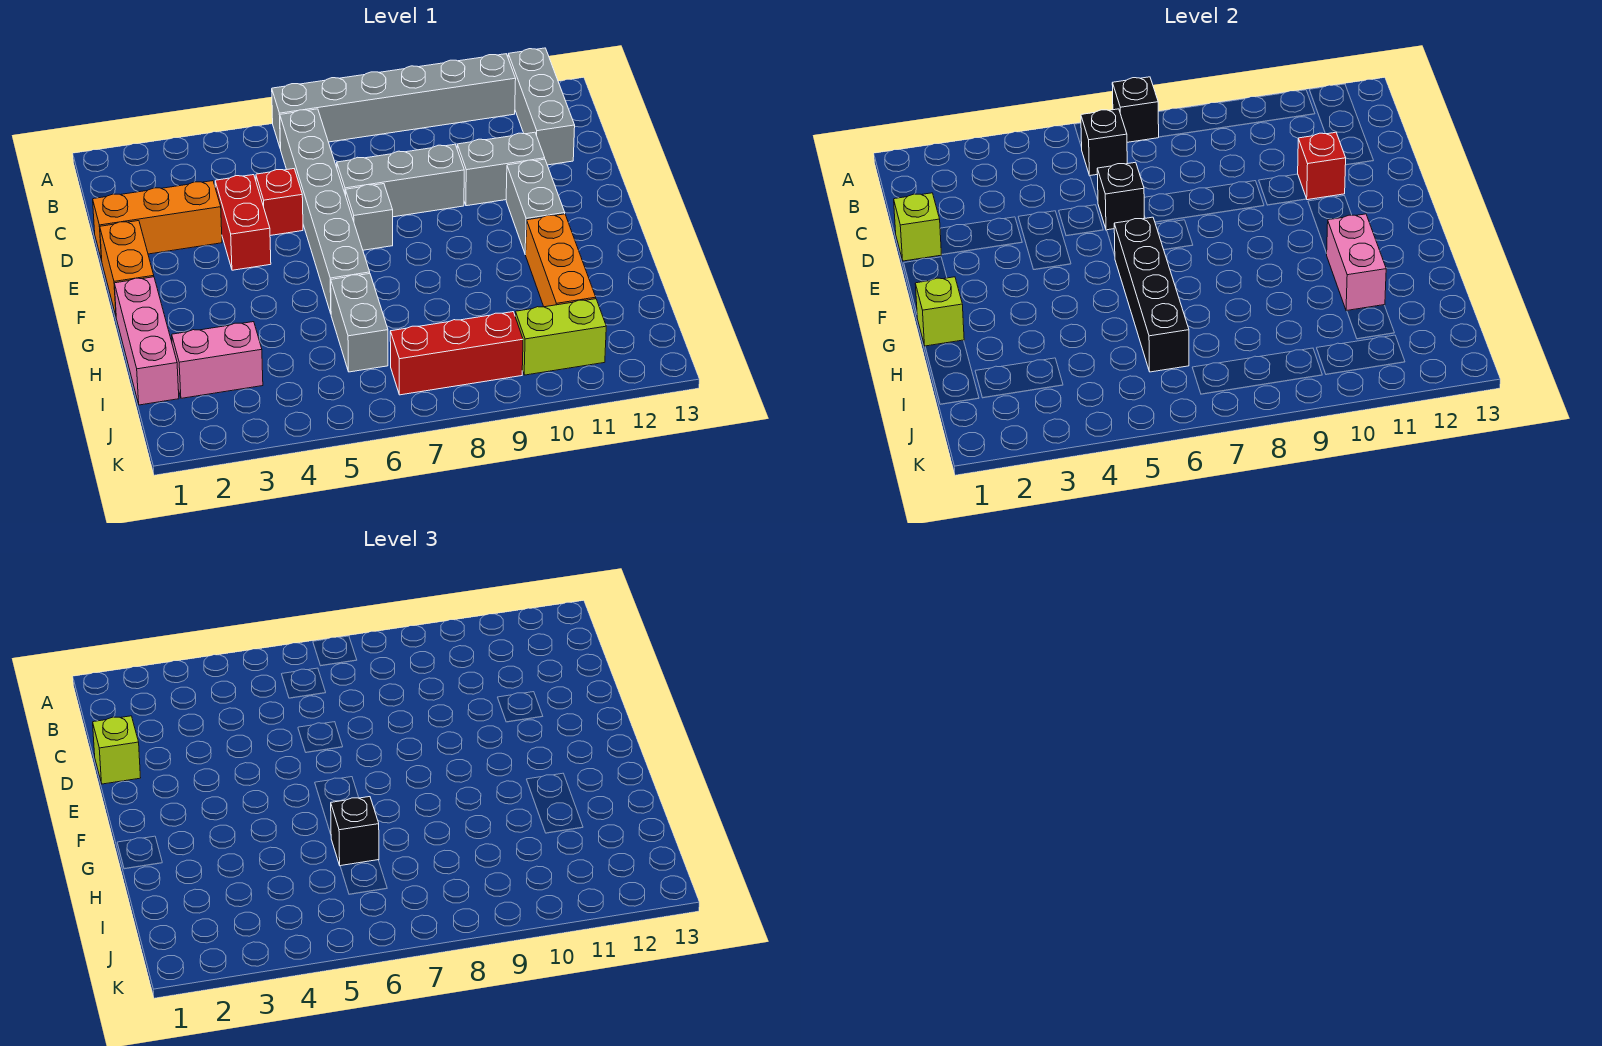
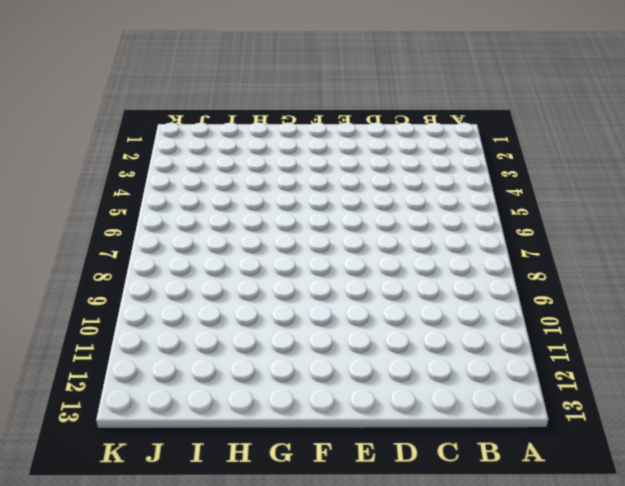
none -> grey 1x6 brick [272,54,516,149]
none -> grey 1x3 brick [508,48,575,165]
none -> grey 1x6 brick [280,109,370,313]

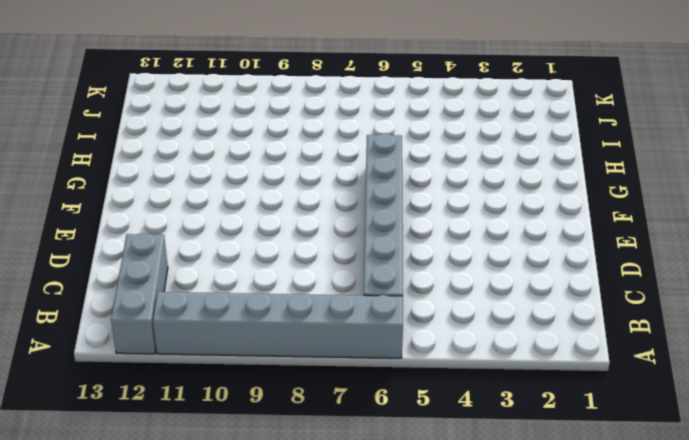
none -> orange 1x3 brick [93,181,222,261]
none -> red 1x2 brick [215,175,271,270]
none -> red 1x1 brick [256,169,303,236]

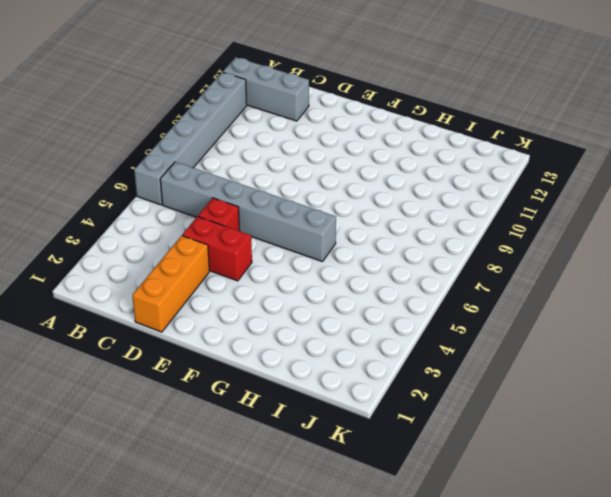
none -> grey 1x3 brick [337,144,464,217]
none -> grey 1x2 brick [457,132,545,206]
none -> orange 1x2 brick [100,221,154,315]

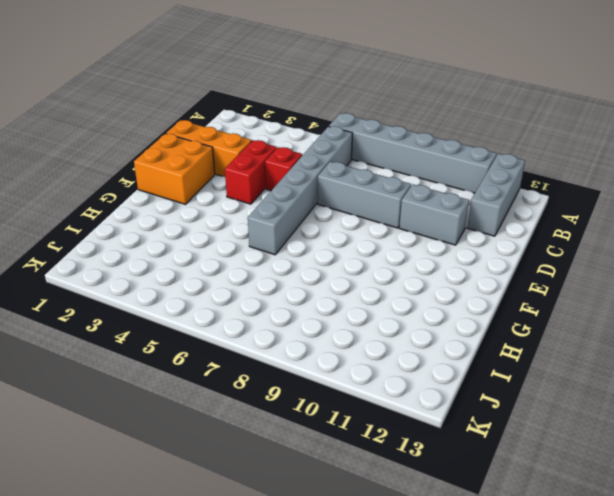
orange 2x2 brick [134,134,215,204] -> orange 1x2 brick [100,221,154,315]
none -> grey 1x1 brick [345,184,393,250]
none -> grey 1x2 brick [506,159,565,254]
none -> pink 1x3 brick [114,277,179,405]

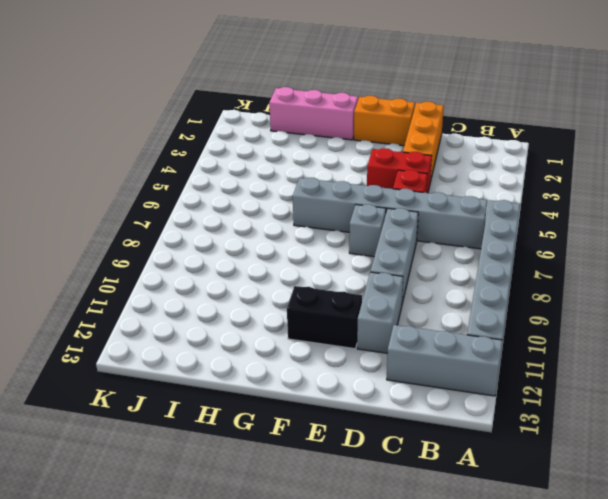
black 1x2 brick [287,286,362,349] -> grey 1x2 brick [506,159,565,254]
none -> orange 1x3 brick [525,214,596,307]
none -> grey 1x2 brick [331,274,388,372]
none -> pink 1x2 brick [172,322,263,398]

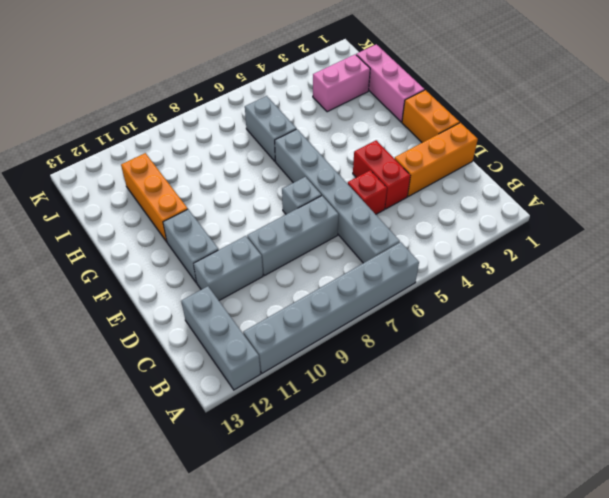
none -> red 1x3 brick [390,312,523,395]
none -> lime 1x2 brick [515,299,606,375]
none -> black 1x1 brick [1112,77,1159,142]

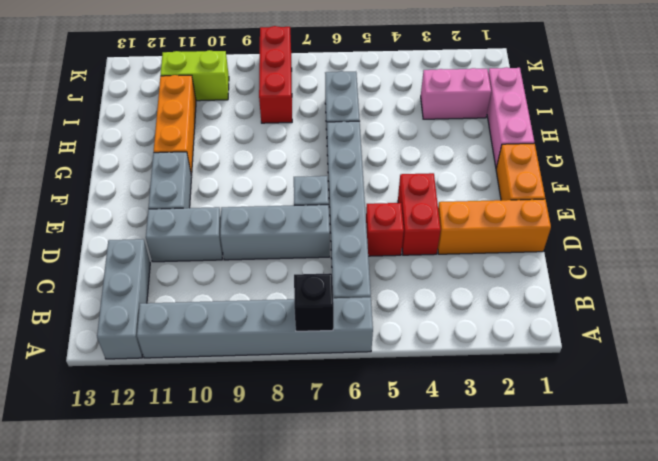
red 1x3 brick [259,26,292,123] -> red 1x3 brick turned to [390,312,523,395]
none -> black 1x1 brick [1081,109,1127,176]
none -> lime 1x1 brick [894,193,942,261]
none -> black 1x1 brick [1097,162,1144,230]

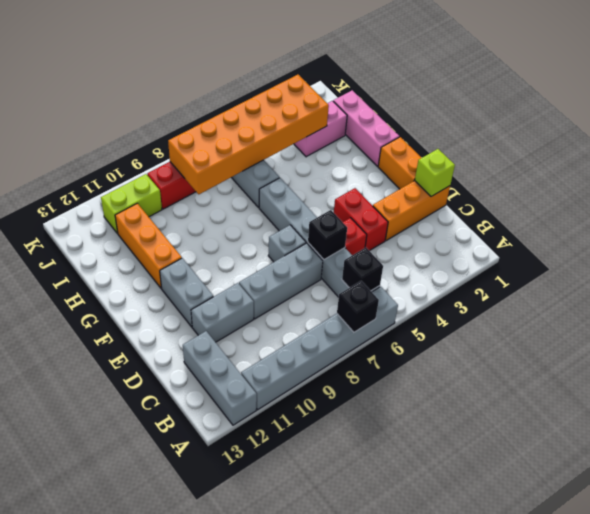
orange 2x6 brick [168,75,329,194] -> black 1x4 brick [1114,217,1189,372]
none -> red 1x1 brick [1298,132,1346,200]
none -> lime 1x1 brick [915,277,964,346]
none -> pink 1x2 brick [1327,214,1386,311]

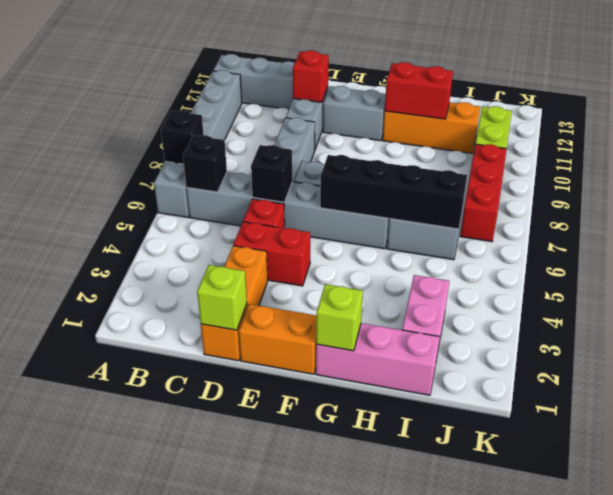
red 1x2 brick [385,62,453,119] -> pink 1x2 brick [1327,214,1386,311]
none -> lime 1x1 brick [93,716,141,784]
none -> black 1x1 brick [331,797,379,866]

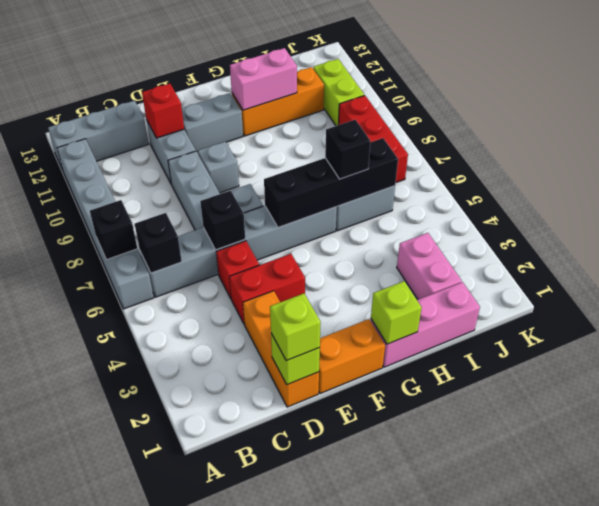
grey 1x1 brick [198,141,239,193] -> none

